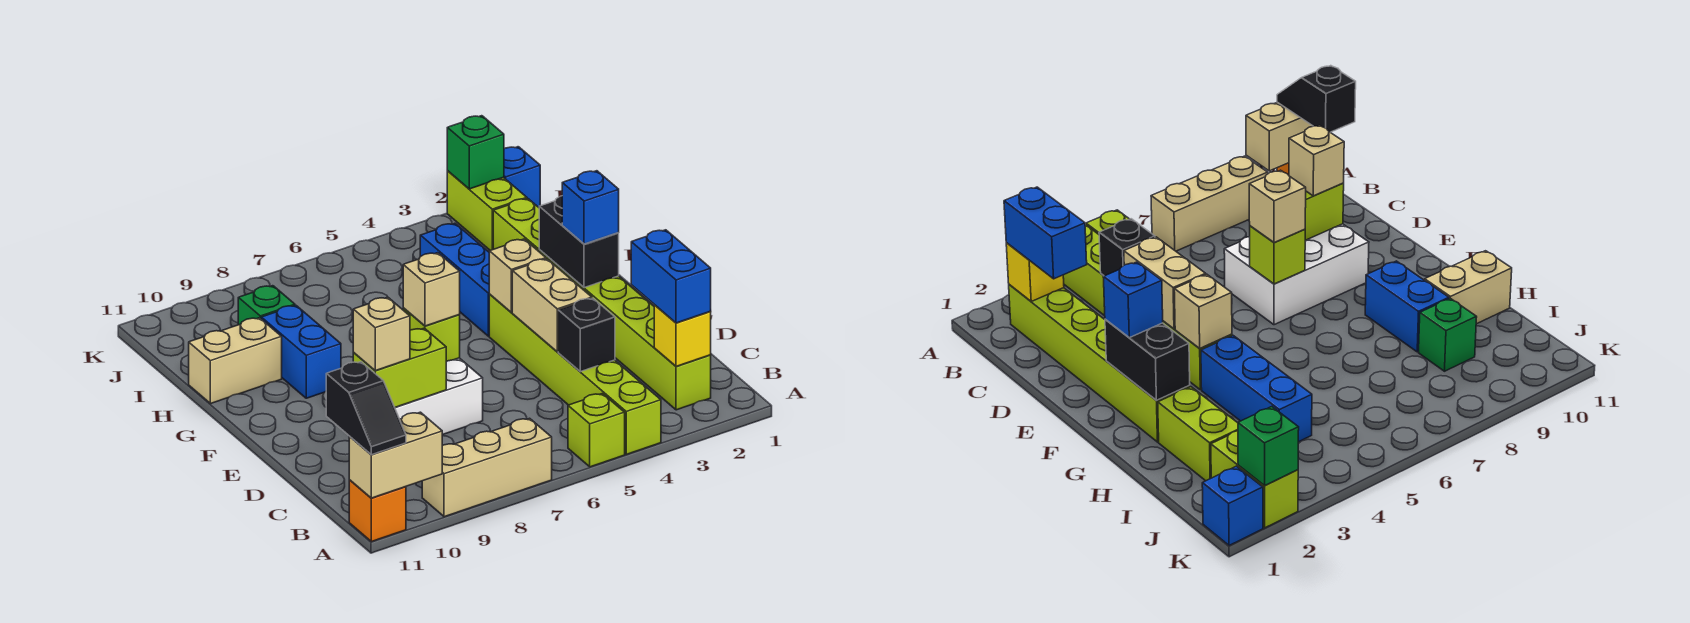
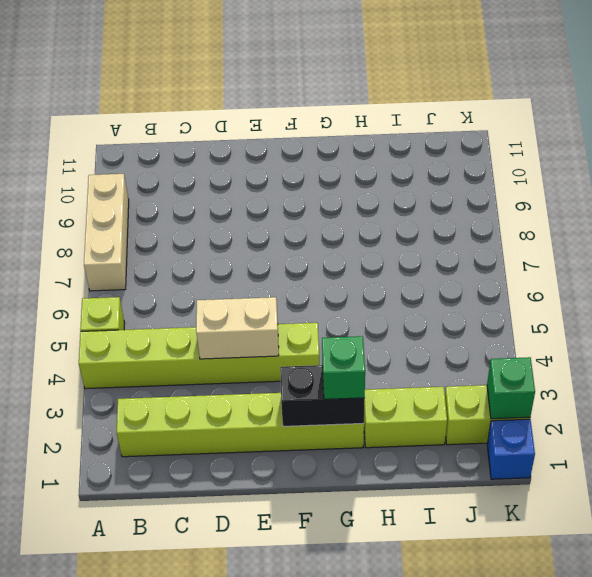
green 1x1 brick [322,336,365,399] -> green 1x1 brick moved to [238,286,295,325]
none -> orange 1x1 brick [349,480,406,542]
none -> white 2x3 brick [395,358,483,435]
none -> blue 1x3 brick [420,223,490,336]

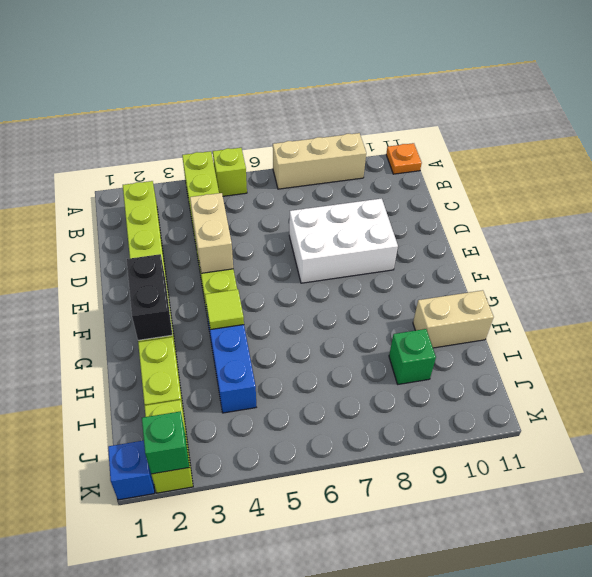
orange 1x1 plate [386,143,422,174] -> orange 1x1 brick [349,480,406,542]
lime 1x1 tile [205,289,244,330] -> none
none -> blue 1x2 brick [261,305,341,398]
none -> tan 1x2 brick [349,412,442,498]
none -> yellow 1x1 brick [654,305,711,366]

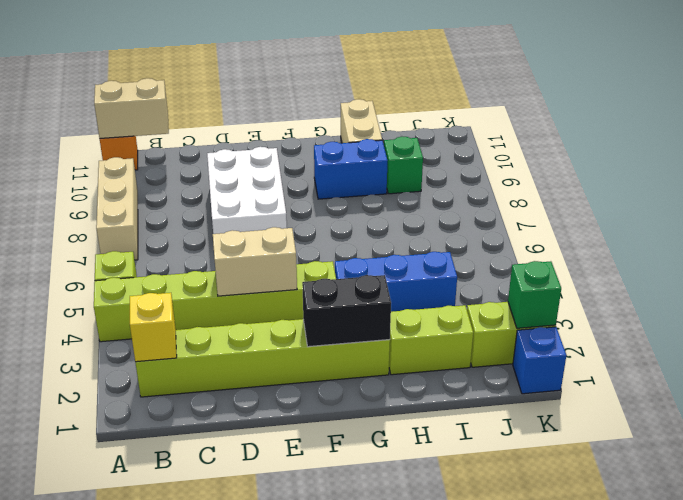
tan 1x2 brick [94,78,169,139] -> tan 1x2 brick turned to [349,412,442,498]
none -> black 1x1 brick [558,298,615,372]
none -> lime 1x2 brick [353,328,446,407]
none -> lime 1x1 brick [403,308,460,362]

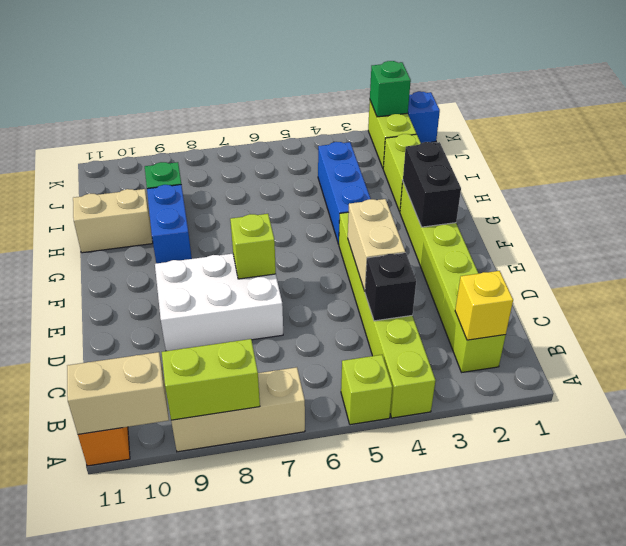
lime 1x2 brick [162,339,260,420] -> lime 1x2 brick moved to [353,328,446,407]
none -> tan 1x1 brick [489,239,546,312]
none -> black 1x2 slope [326,362,406,455]
none -> blue 1x2 brick [631,230,711,323]

